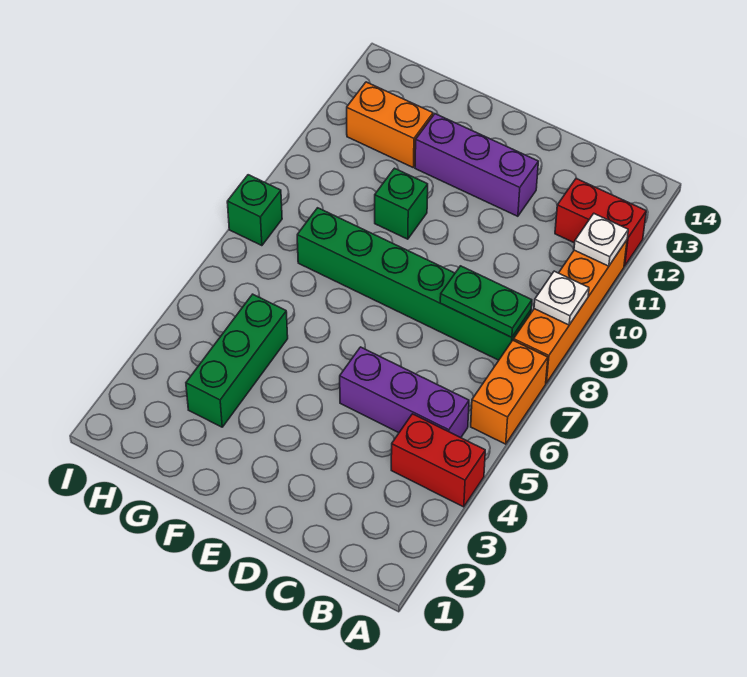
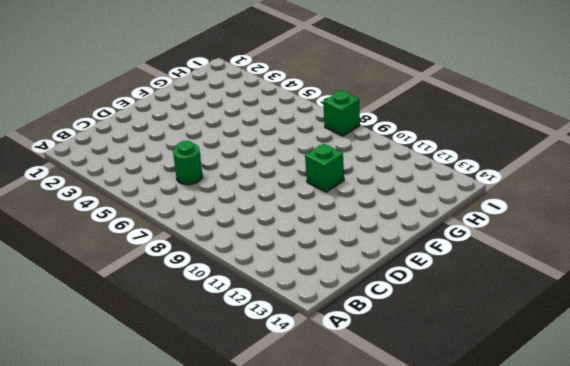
green 1x1 round brick [173,141,202,185] -> none
none -> red 1x2 brick [391,414,485,507]
none -> orange 1x2 brick [471,340,548,444]
none -> orange 1x4 brick [514,240,627,383]

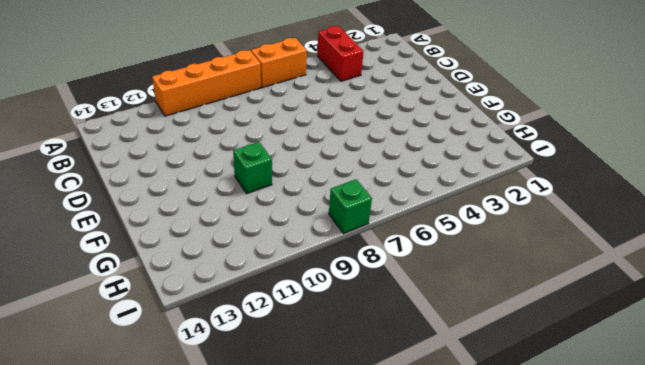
none -> red 1x2 brick [555,178,646,266]
none -> purple 1x3 brick [340,347,469,438]
none -> green 1x6 brick [297,208,531,360]

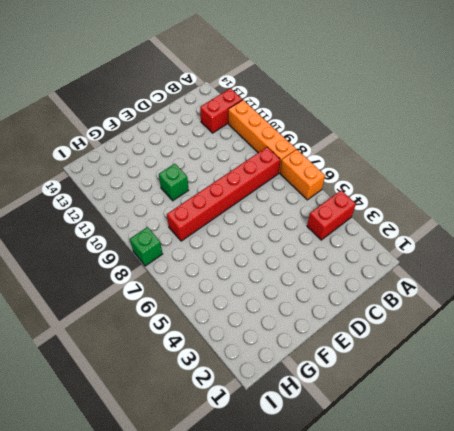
red 1x6 brick [167,147,280,241] -> green 1x6 brick [297,208,531,360]
none -> purple 1x3 brick [340,347,469,438]
none -> purple 1x3 brick [415,114,538,216]
none -> green 1x3 brick [186,294,288,427]

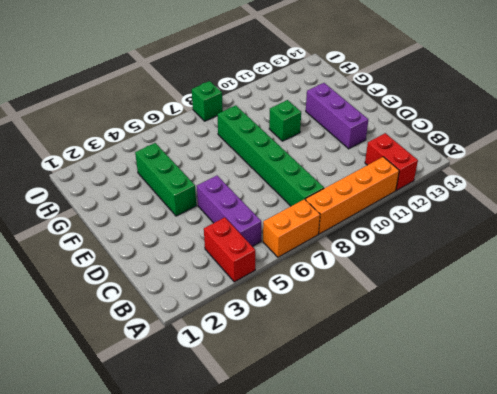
green 1x3 brick [135,143,196,216] -> green 1x3 brick turned to [186,294,288,427]
none -> orange 1x2 brick [347,82,433,167]
none -> white 1x1 plate [534,271,589,325]
none -> white 1x1 plate [574,214,628,266]

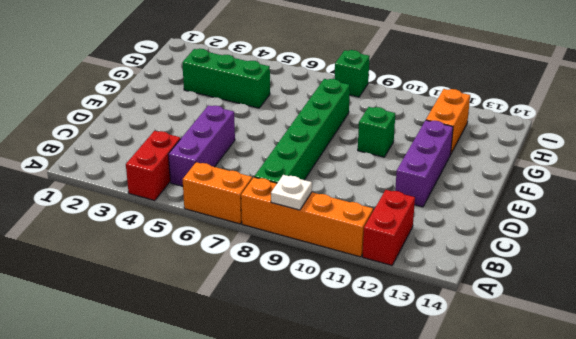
none -> white 1x1 plate [574,214,628,266]
none -> green 1x2 plate [440,266,532,337]

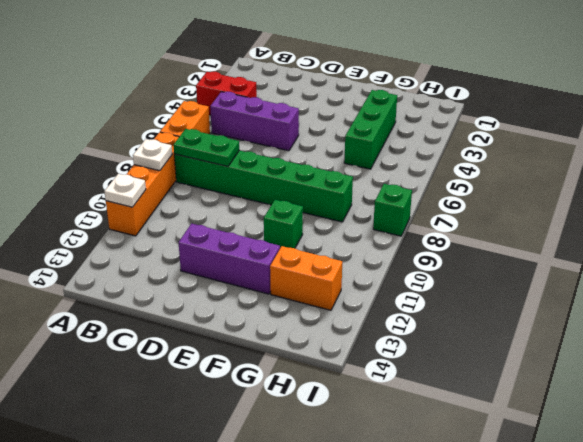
none -> red 1x2 brick [555,178,646,266]

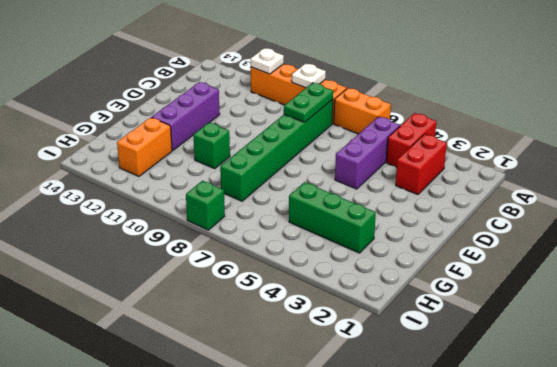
red 1x2 brick [396,134,447,195] -> red 1x2 brick moved to [555,178,646,266]

